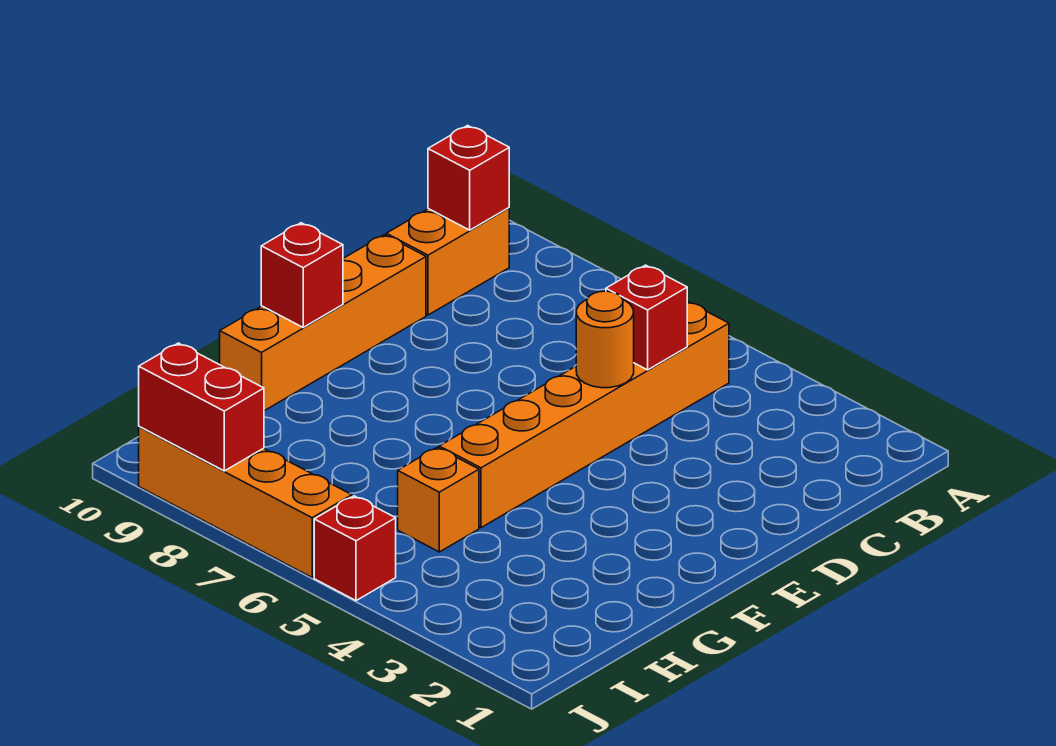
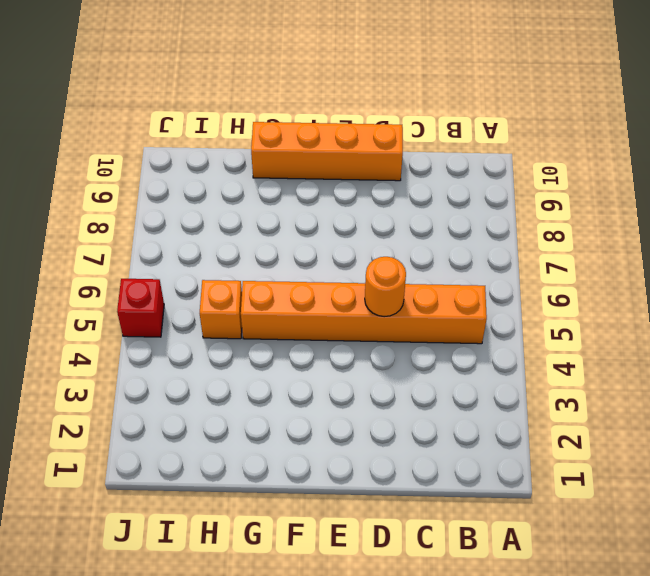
none -> orange 1x2 brick [386,208,509,315]
none -> orange 1x4 brick [139,427,352,577]

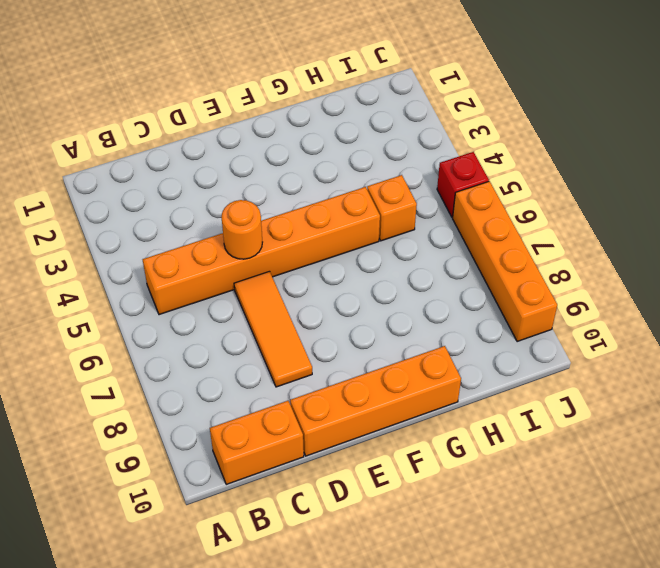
orange 1x3 tile [234,271,312,387] -> none
none -> red 1x1 brick [428,125,509,230]
none -> red 1x1 brick [606,265,687,370]

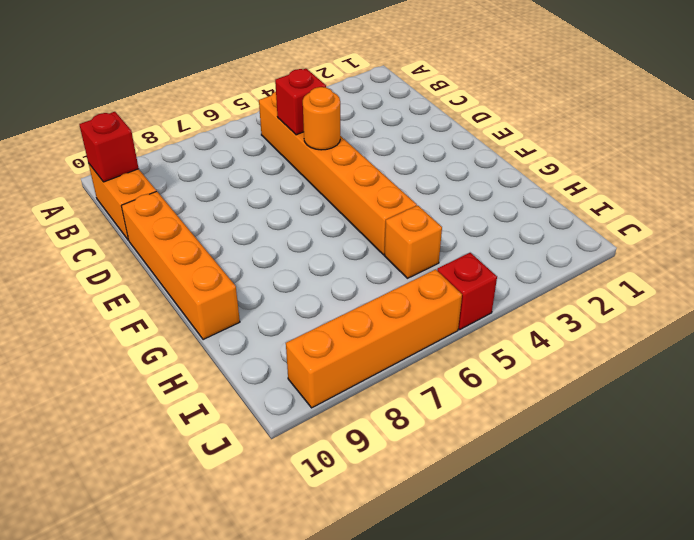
none -> red 1x1 brick [261,223,343,327]
none -> red 1x2 brick [139,343,264,471]

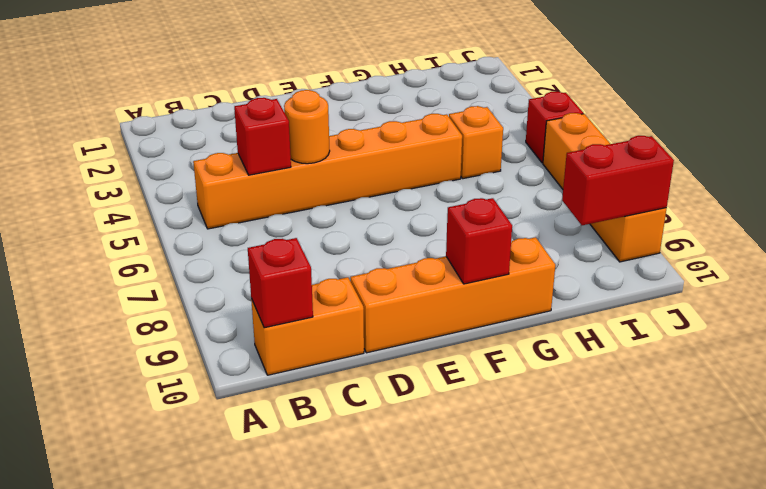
red 1x2 brick [562,136,674,225] -> red 1x2 brick turned to [139,343,264,471]

